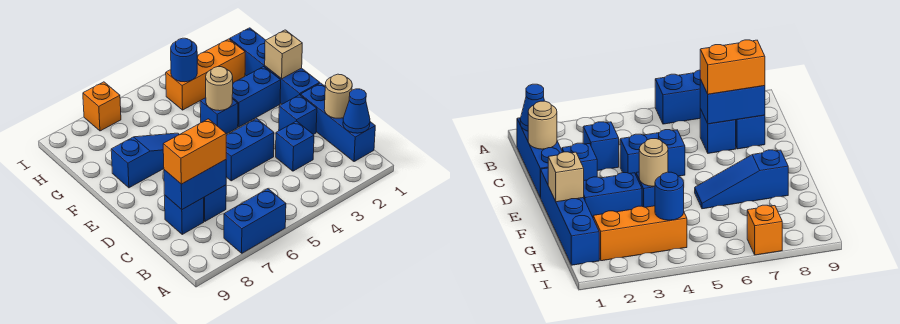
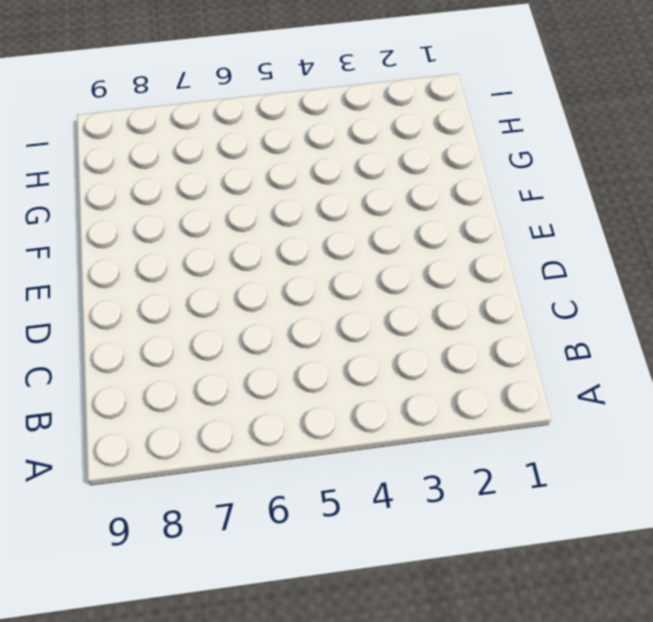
none -> blue 1x2 brick [224,189,286,253]
none -> blue 1x3 brick [301,83,375,162]
none -> blue 1x1 brick [276,121,314,171]

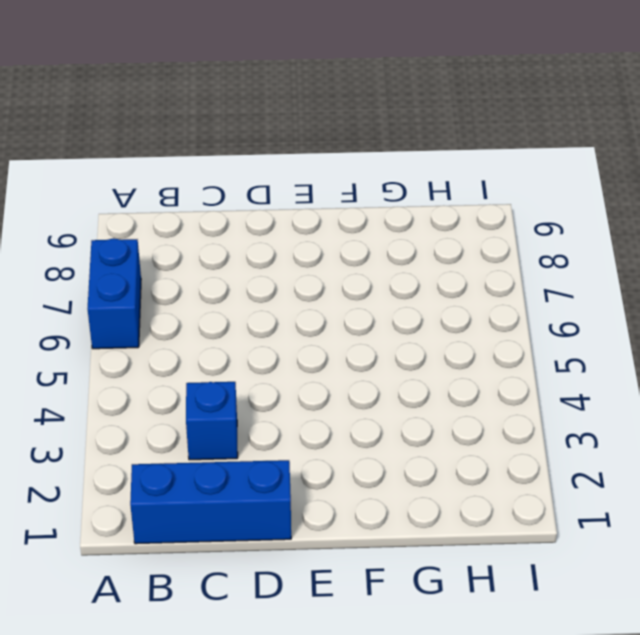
none -> blue 1x1 brick [204,185,226,221]
none -> blue 1x1 brick [165,196,204,234]
none -> blue 1x1 brick [279,95,317,135]

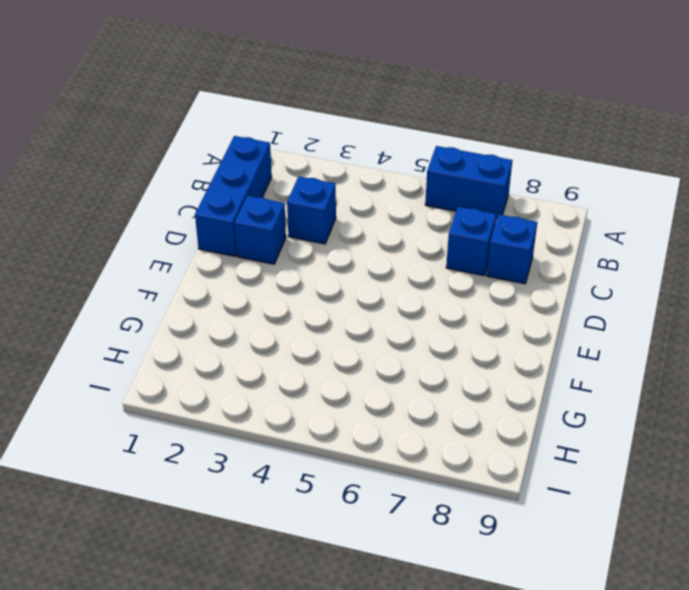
none -> blue 1x2 brick [226,119,274,181]
none -> blue 1x4 brick [230,28,320,104]
none -> blue 1x2 brick [232,67,281,127]

